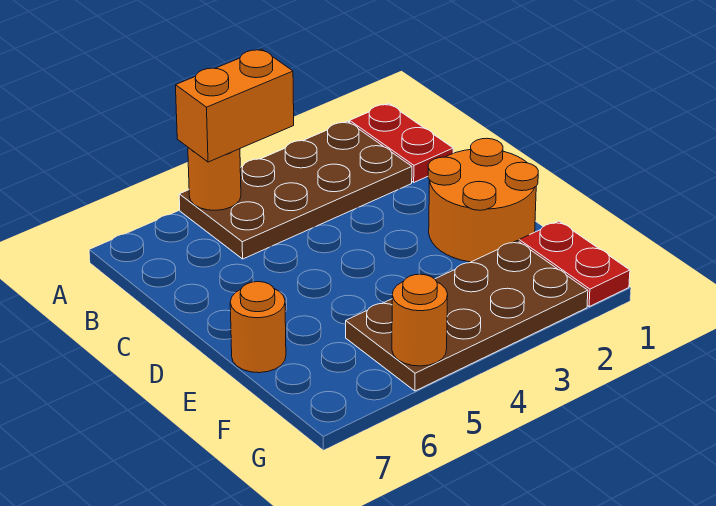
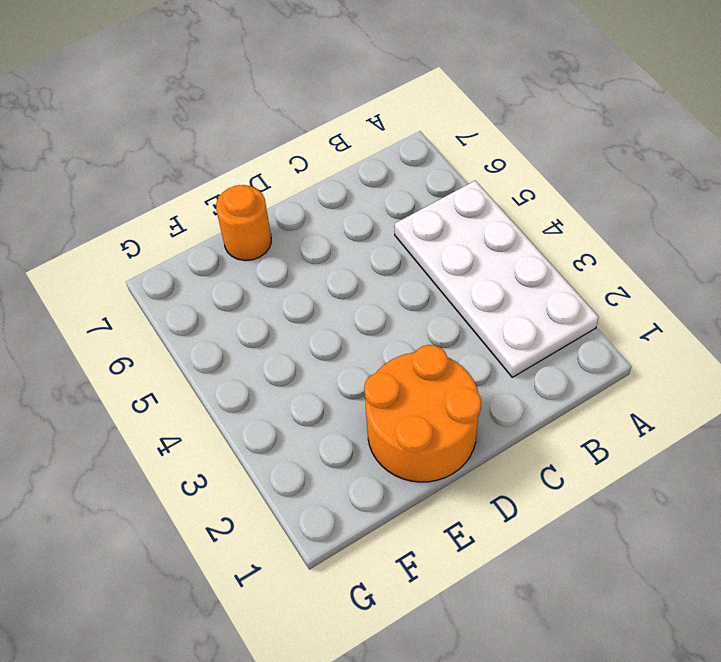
white 2x4 plate [395,181,599,377] -> brown 2x4 plate [179,121,412,259]
none -> red 1x2 plate [350,104,453,182]
none -> red 1x2 plate [519,221,630,307]

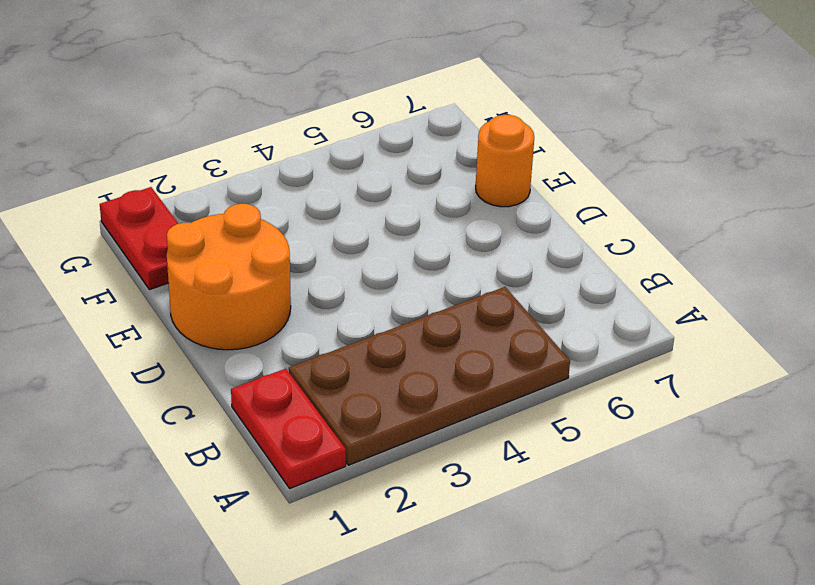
none -> brown 2x4 plate [346,241,588,391]
none -> orange 1x1 round brick [188,148,241,210]

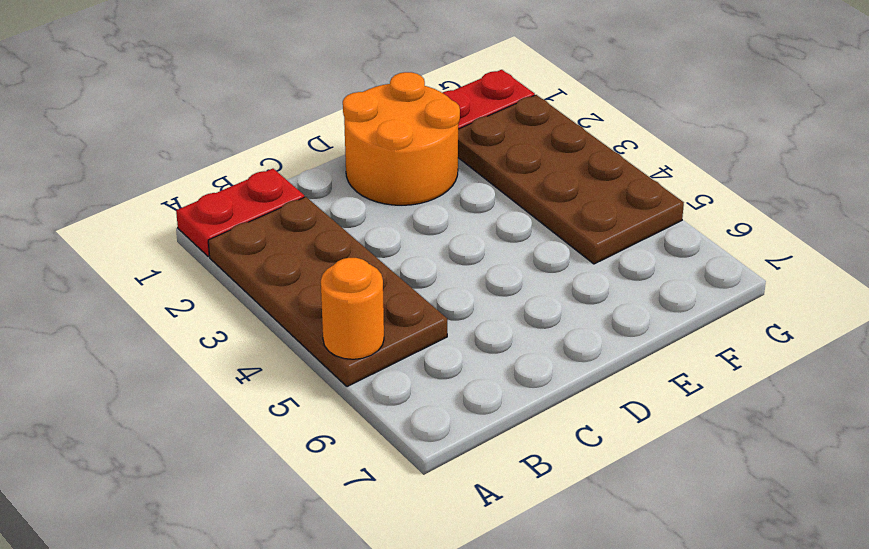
none -> orange 1x1 round brick [230,282,286,373]
none -> orange 1x1 round brick [392,274,448,366]

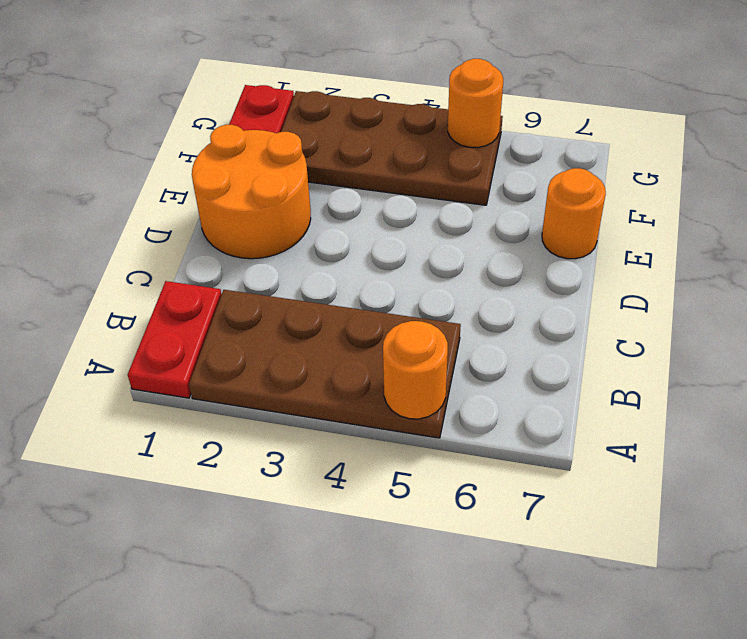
none -> orange 1x2 brick [176,49,294,162]

